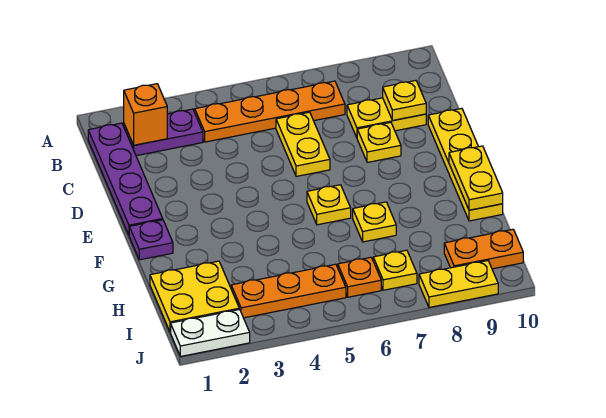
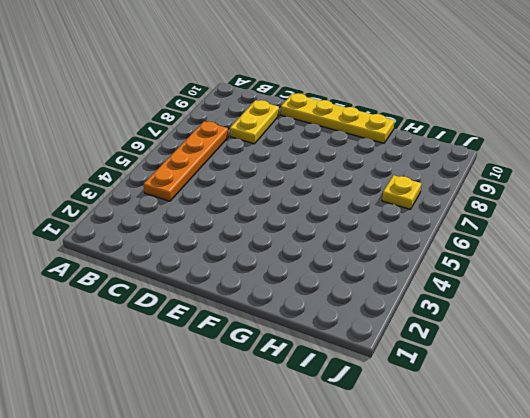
none -> purple 1x4 plate [88,123,163,235]
none -> purple 1x2 plate [124,109,203,156]
none -> yellow 1x2 plate [276,112,330,176]

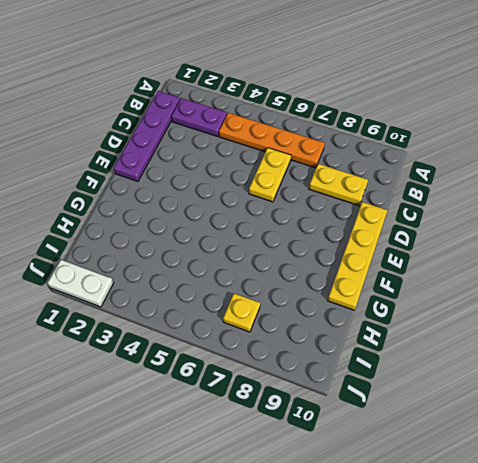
none -> yellow 1x1 plate [357,123,401,162]
none -> purple 1x1 plate [129,220,173,260]
none -> yellow 1x1 plate [307,185,351,225]

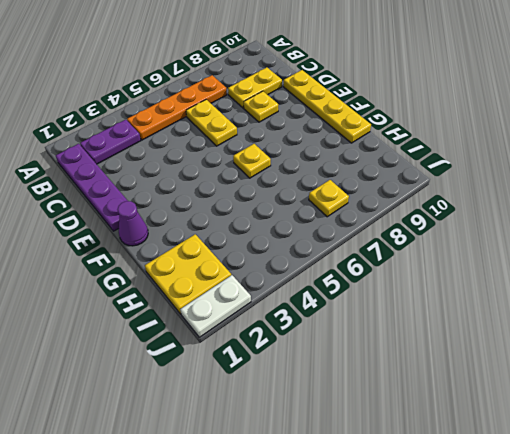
purple 1x1 cone [118,201,148,246] -> purple 1x1 plate [129,220,173,260]
none -> yellow 1x1 plate [353,202,396,242]
none -> orange 1x3 plate [231,264,346,318]
none -> orange 1x1 plate [338,257,381,297]

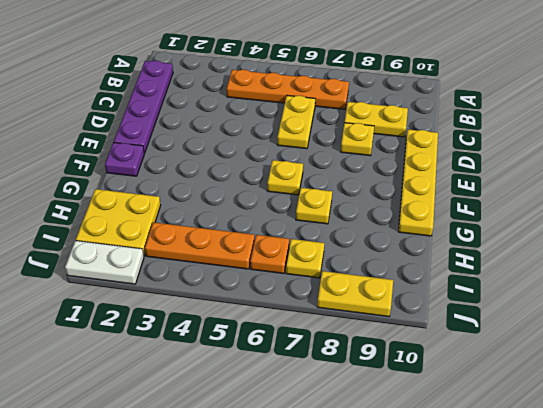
none -> purple 1x2 plate [124,109,203,156]
none -> orange 1x2 plate [444,229,523,269]
none -> orange 1x1 brick [124,84,167,145]

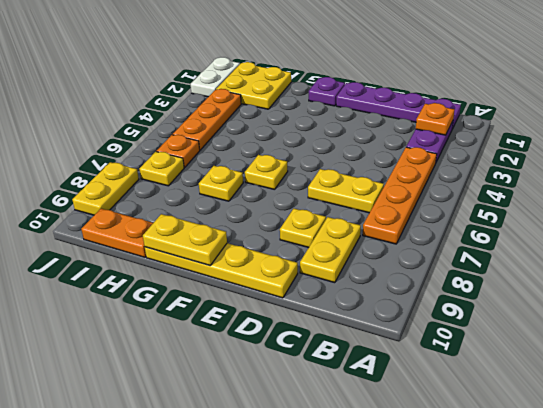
orange 1x1 plate [416,103,455,135] -> orange 1x1 brick [124,84,167,145]
orange 1x2 plate [81,209,153,257] -> orange 1x2 plate turned to [444,229,523,269]
none -> yellow 1x1 plate [383,81,426,120]

